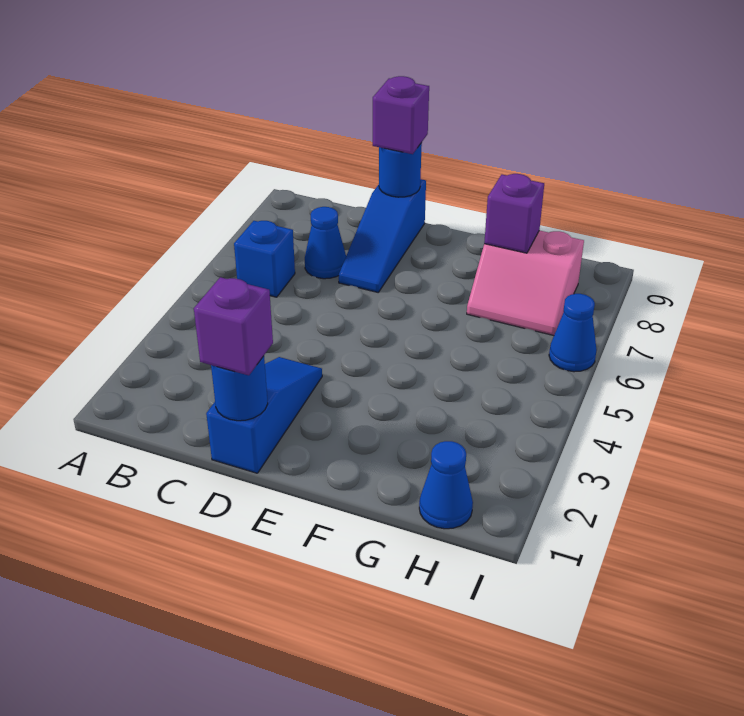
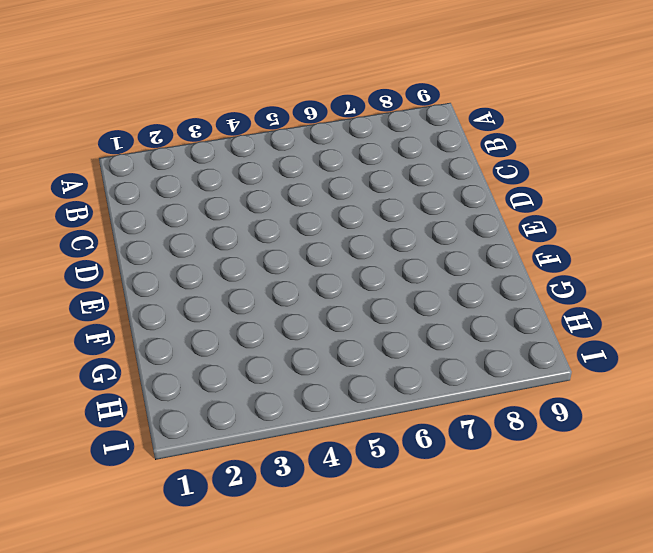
none -> blue 1x1 brick [234,221,295,297]
none -> blue 1x1 cone [305,207,346,279]
none -> blue 1x3 slope [206,357,322,473]

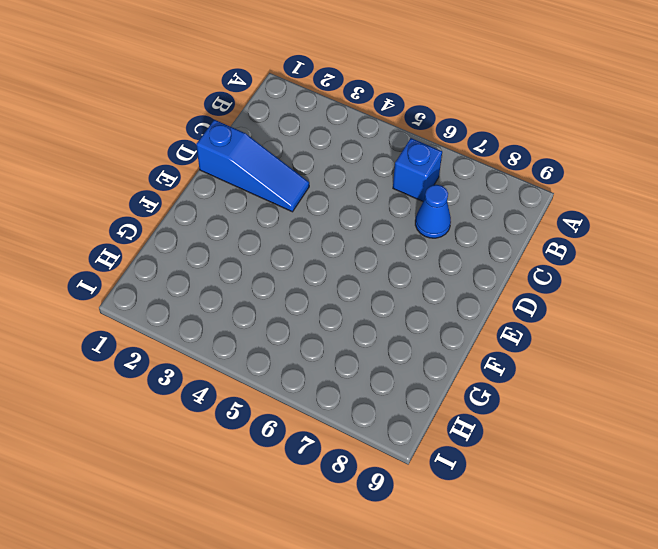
none -> blue 1x3 slope [339,179,426,292]
none -> pink 2x2 slope [467,230,584,336]
none -> blue 1x1 cone [419,441,473,529]

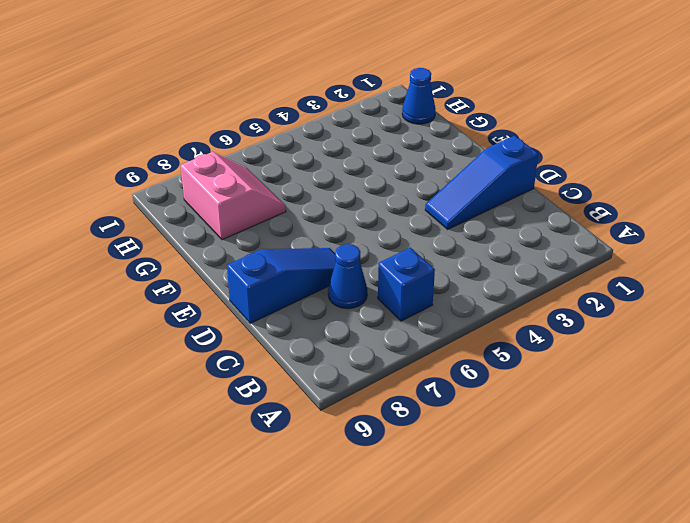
none -> blue 1x1 cone [549,294,597,372]
none -> blue 1x1 round brick [211,356,268,421]
none -> blue 1x1 round brick [379,143,422,197]

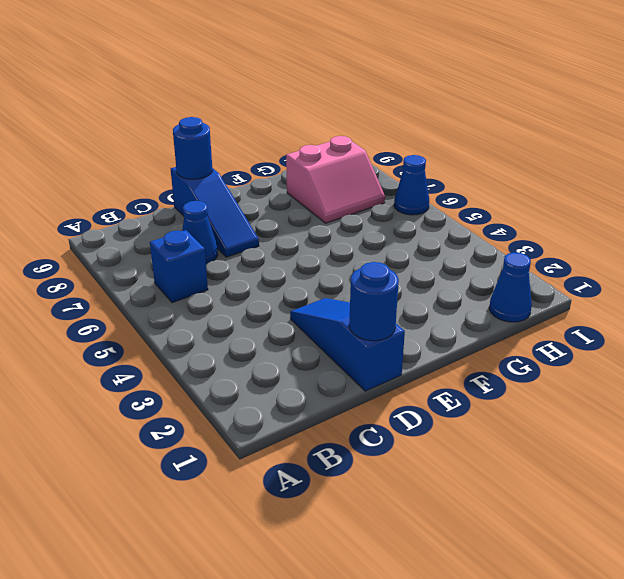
none -> purple 1x1 brick [484,174,544,253]
none -> purple 1x1 brick [194,277,273,375]
none -> purple 1x1 brick [373,76,429,154]

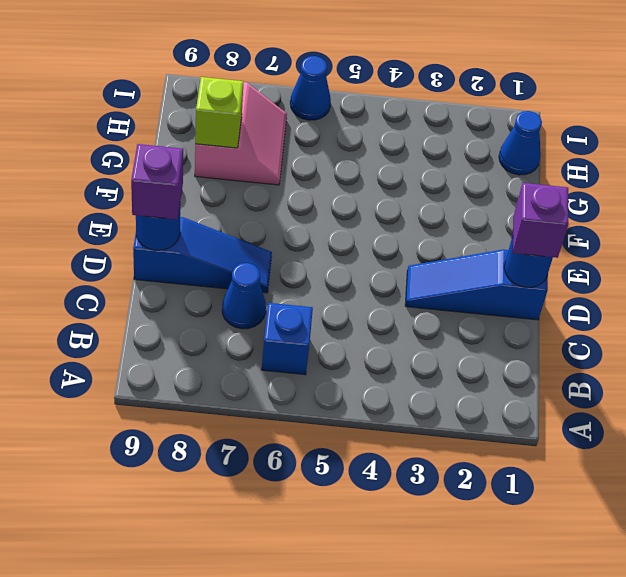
lime 1x1 brick [195,77,244,148] -> purple 1x1 brick [484,174,544,253]

